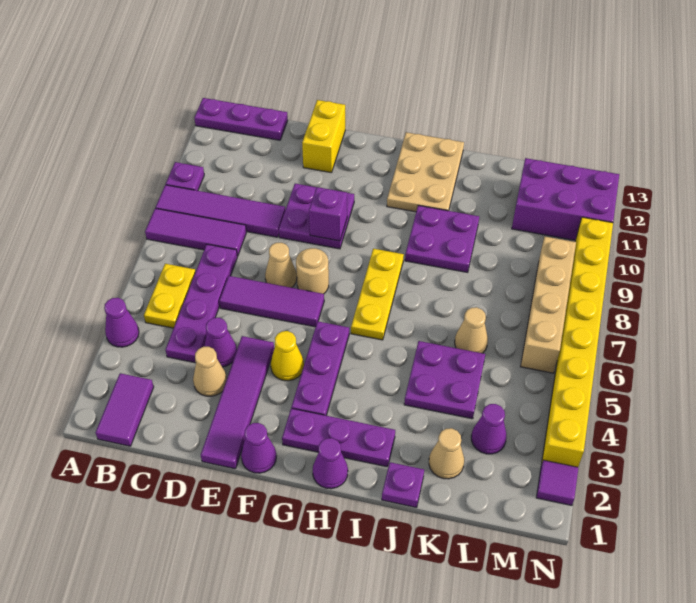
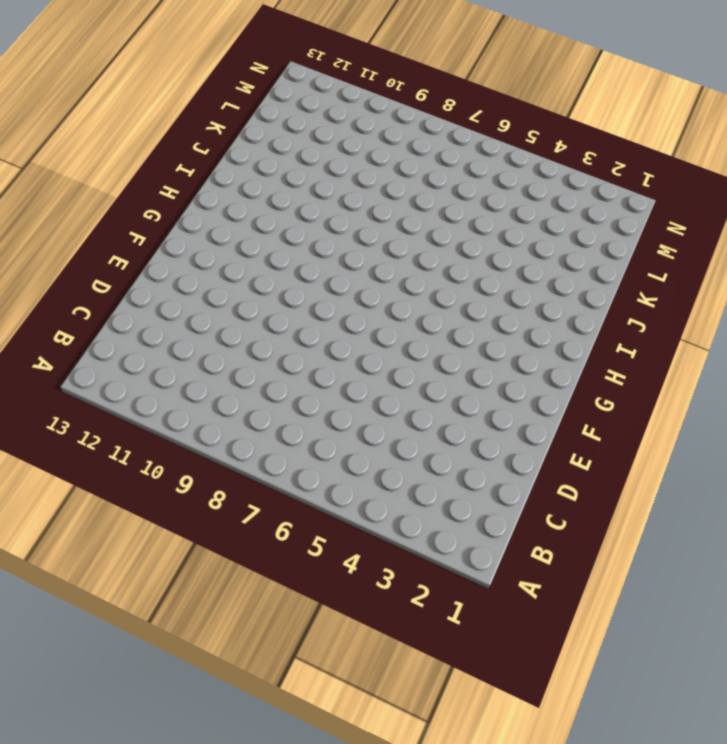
none -> purple 1x1 cone [104,298,139,347]
none -> purple 1x3 tile [145,208,246,256]
none -> purple 1x4 tile [156,185,285,237]
none -> purple 1x1 plate [166,162,204,191]

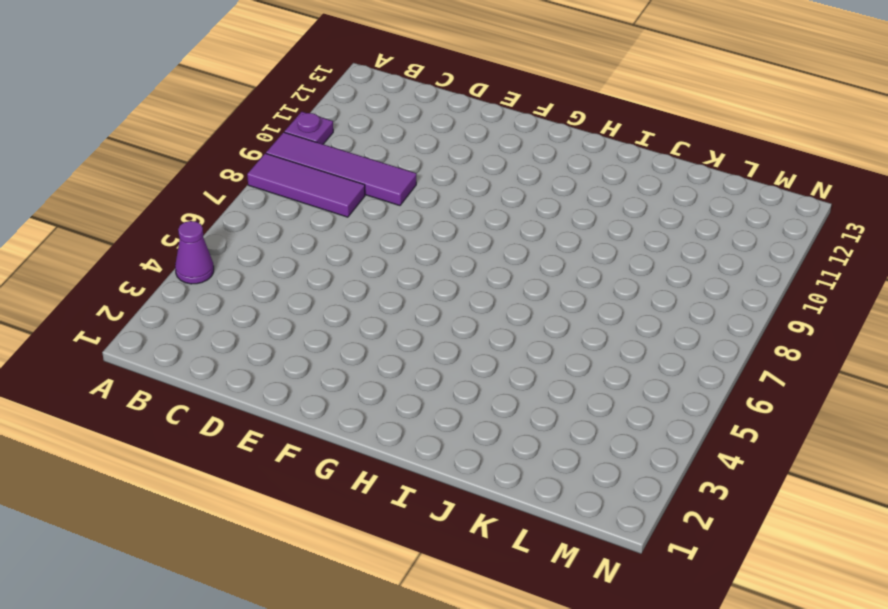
none -> purple 1x3 plate [194,98,288,140]
none -> purple 1x2 tile [96,373,154,446]
none -> yellow 1x2 plate [144,264,195,328]
none -> purple 1x4 plate [166,244,237,363]

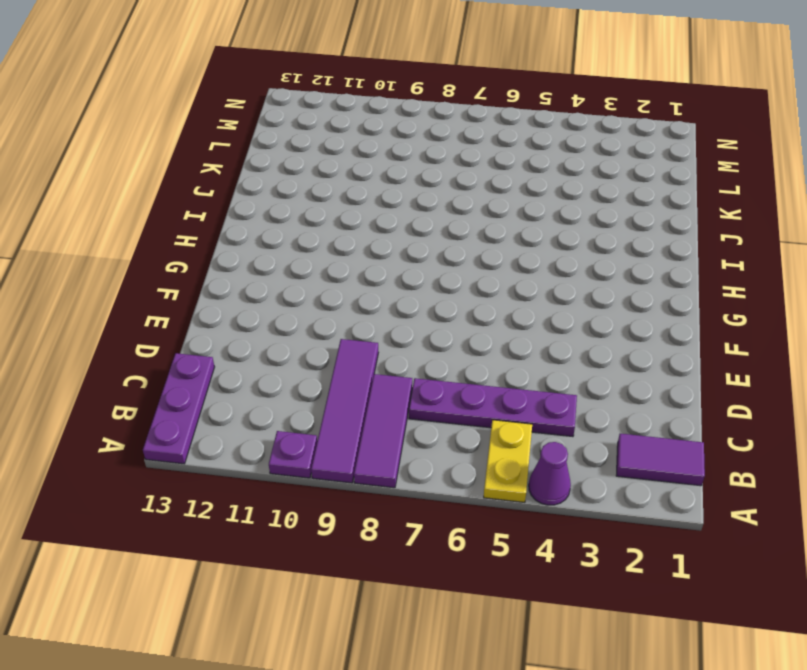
yellow 1x2 plate [484,420,532,502] -> yellow 1x2 plate turned to [144,264,195,328]
none -> tan 1x1 cone [193,347,227,396]
none -> purple 1x1 cone [204,318,237,367]
none -> purple 1x3 tile [219,276,324,327]
none -> purple 1x4 tile [201,336,274,469]

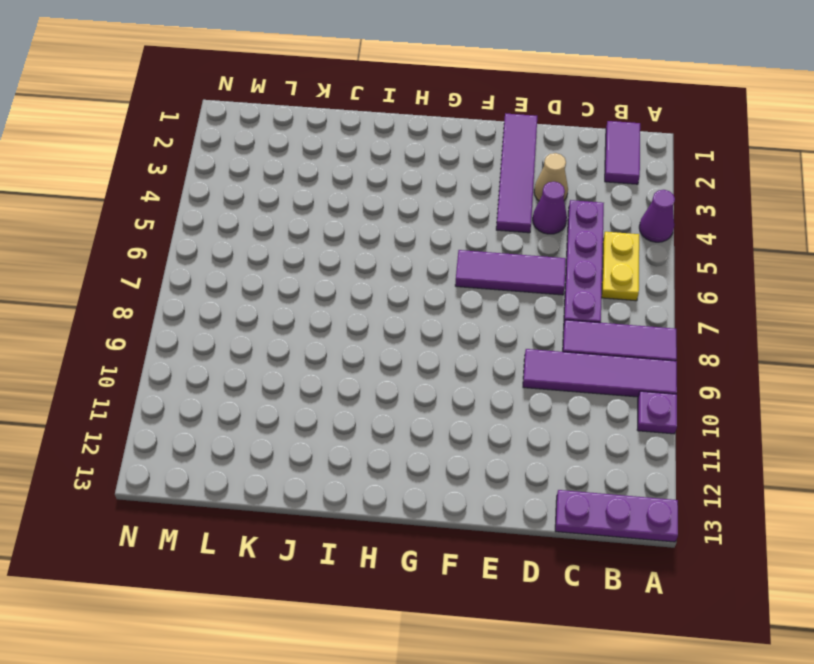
none -> tan 1x1 cone [265,243,297,288]
none -> purple 2x2 plate [279,184,354,249]
none -> yellow 1x2 brick [302,100,345,173]
none -> purple 1x1 cone [241,423,276,473]

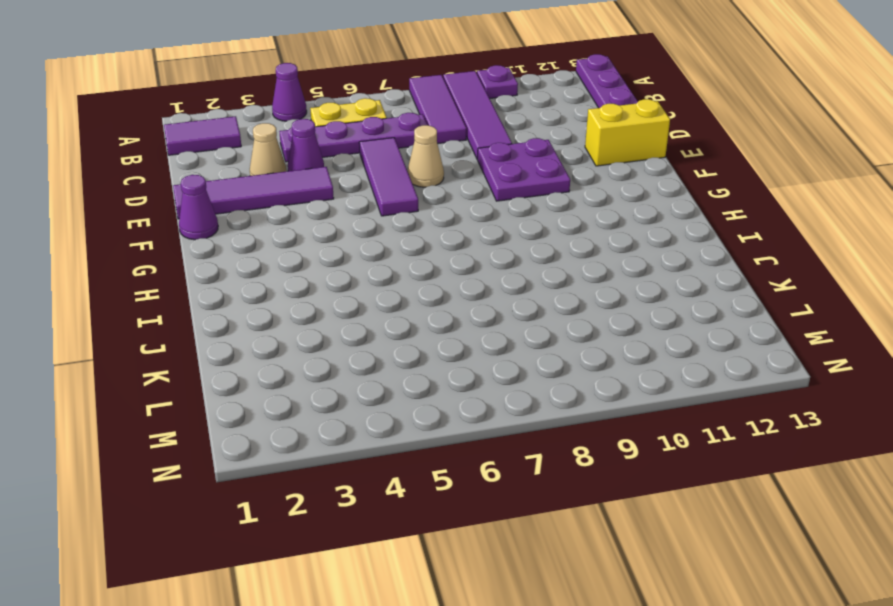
none -> yellow 1x1 cone [271,331,304,381]
none -> tan 1x1 round brick [296,248,329,294]
none -> purple 1x3 plate [282,408,395,467]
none -> purple 1x3 plate [291,321,349,415]

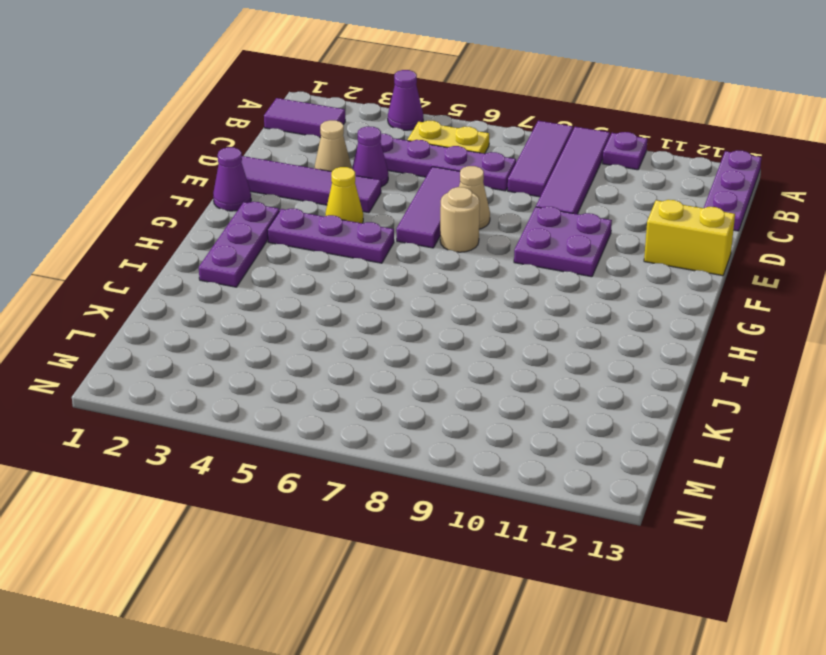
none -> purple 1x1 cone [313,438,348,489]
none -> yellow 1x3 plate [351,249,404,340]
none -> tan 2x3 plate [387,132,464,212]
none -> purple 2x2 plate [405,205,479,272]

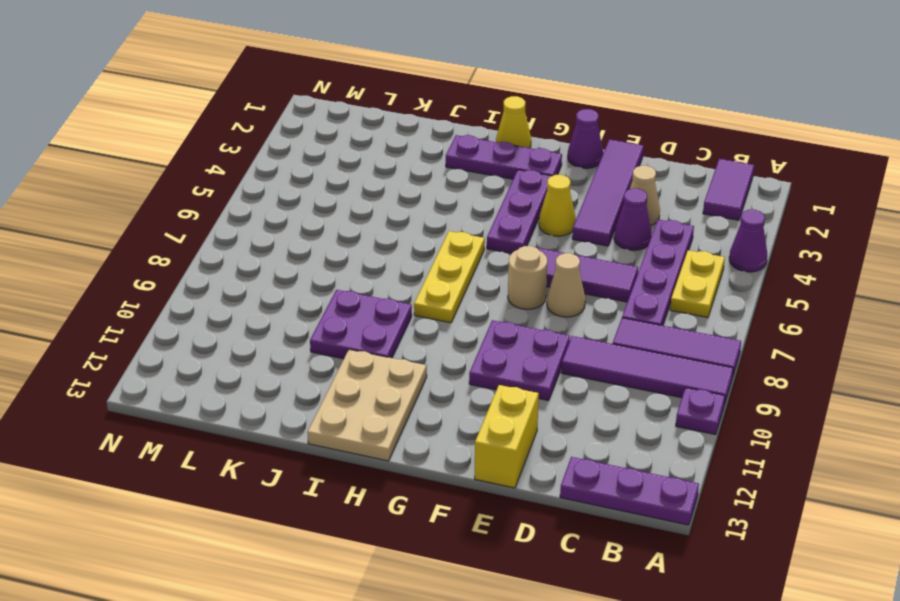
yellow 1x1 cone [496,96,531,148] -> purple 1x1 cone [313,438,348,489]
none -> purple 1x1 plate [382,462,424,508]
none -> purple 2x2 plate [404,341,485,419]
none -> tan 1x1 cone [429,428,464,479]
none -> tan 1x1 cone [455,307,488,353]

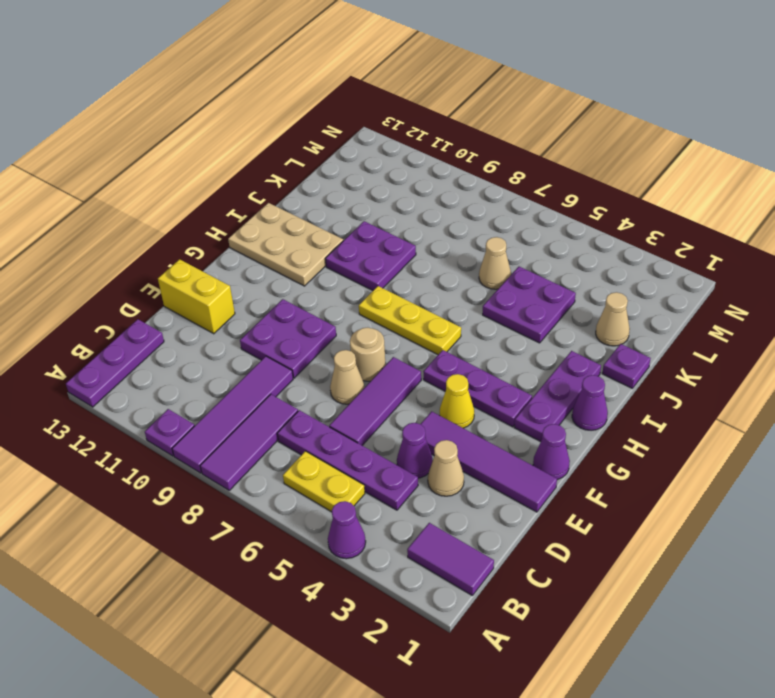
none -> purple 1x1 cone [471,404,506,454]
none -> purple 2x3 brick [512,158,619,240]
none -> tan 1x4 brick [521,237,576,373]
none -> purple 1x1 tile [536,460,578,505]

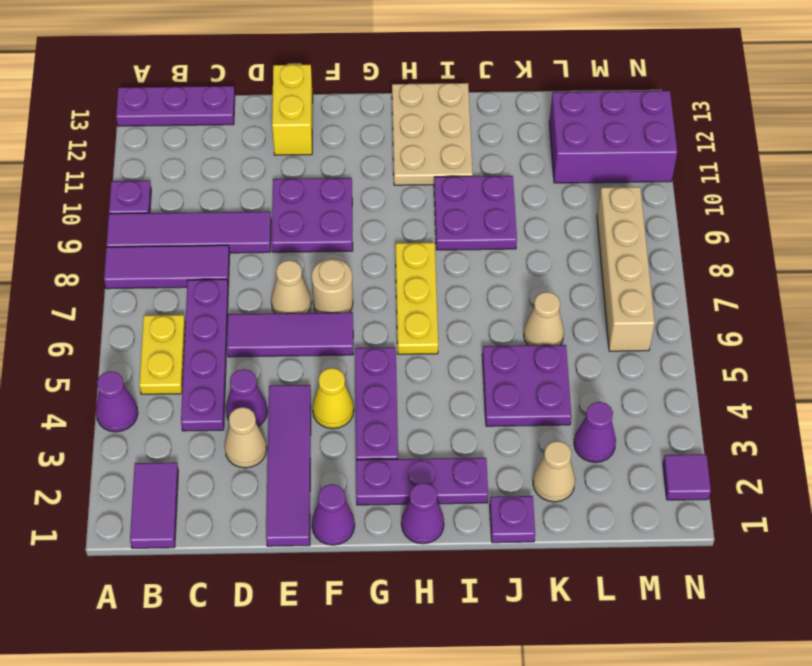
none -> yellow 1x8 brick [542,217,613,467]
none -> purple 1x1 brick [309,187,347,241]

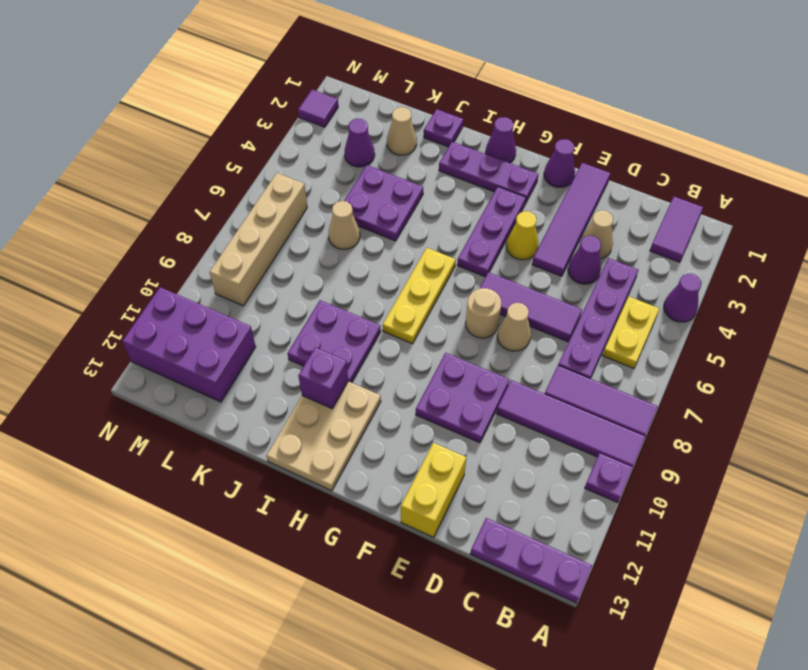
purple 1x1 brick [298,347,348,409] -> purple 1x1 brick moved to [309,187,347,241]
none -> yellow 1x8 brick [542,217,613,467]

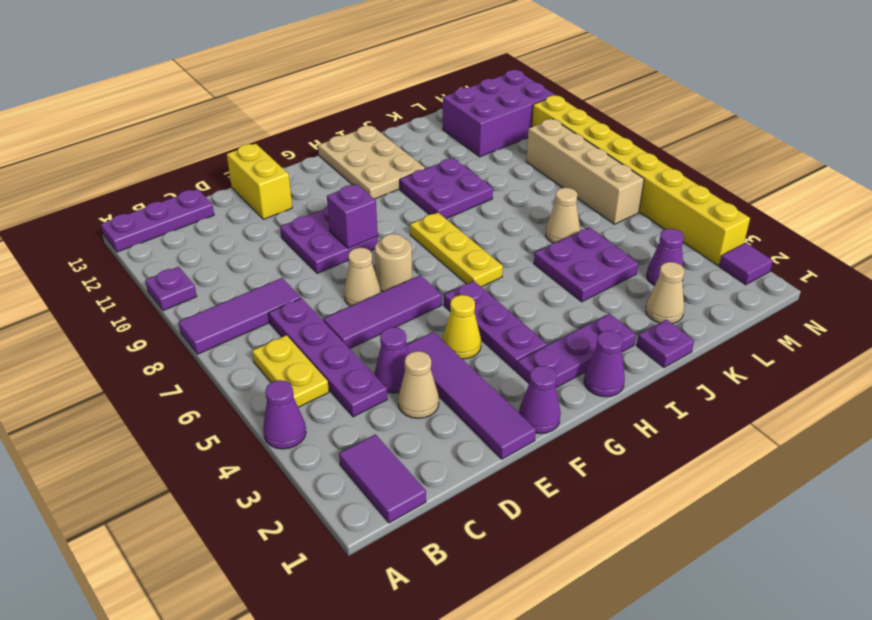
none -> purple 1x4 tile [156,185,285,237]

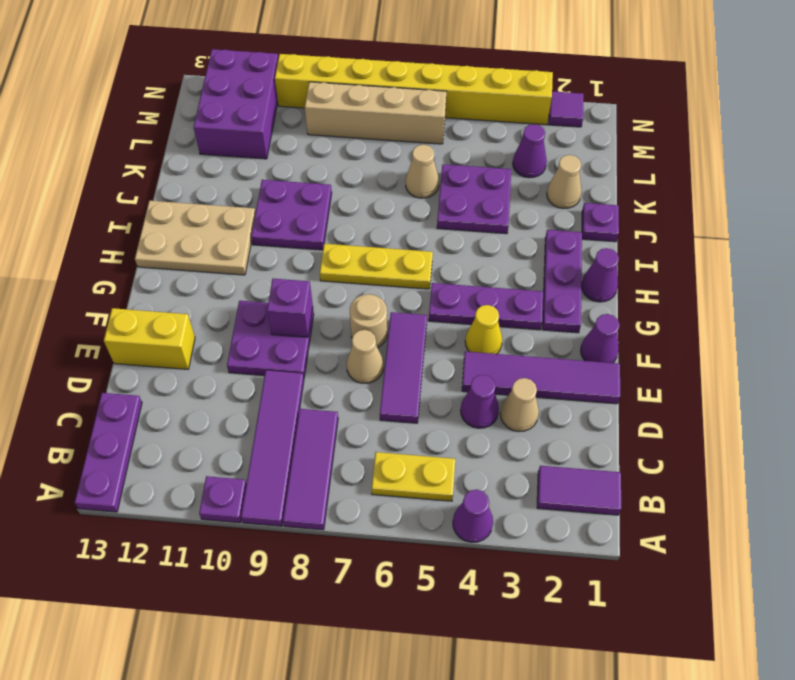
none -> purple 1x4 plate [166,244,237,363]

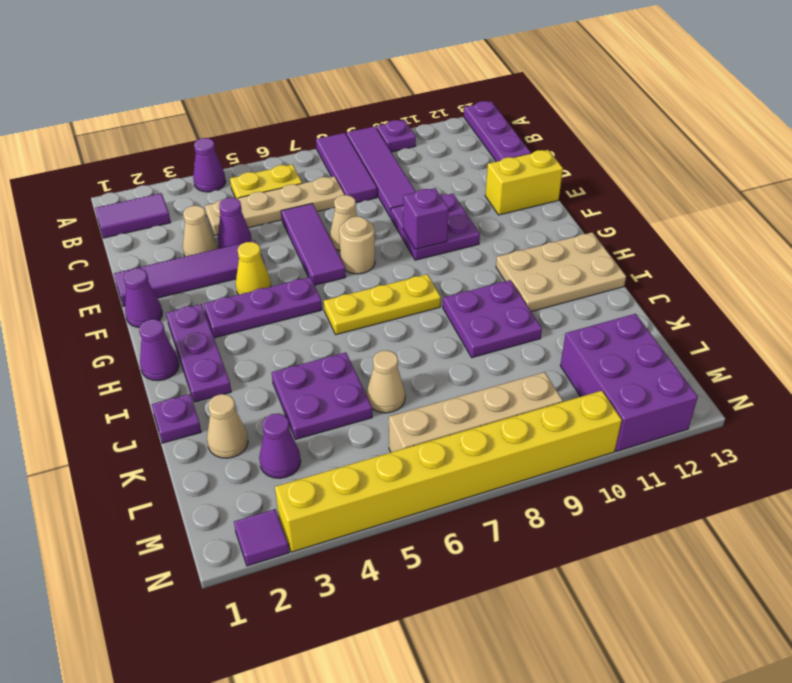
tan 1x4 plate [205,176,345,235] -> purple 1x4 plate [166,244,237,363]

